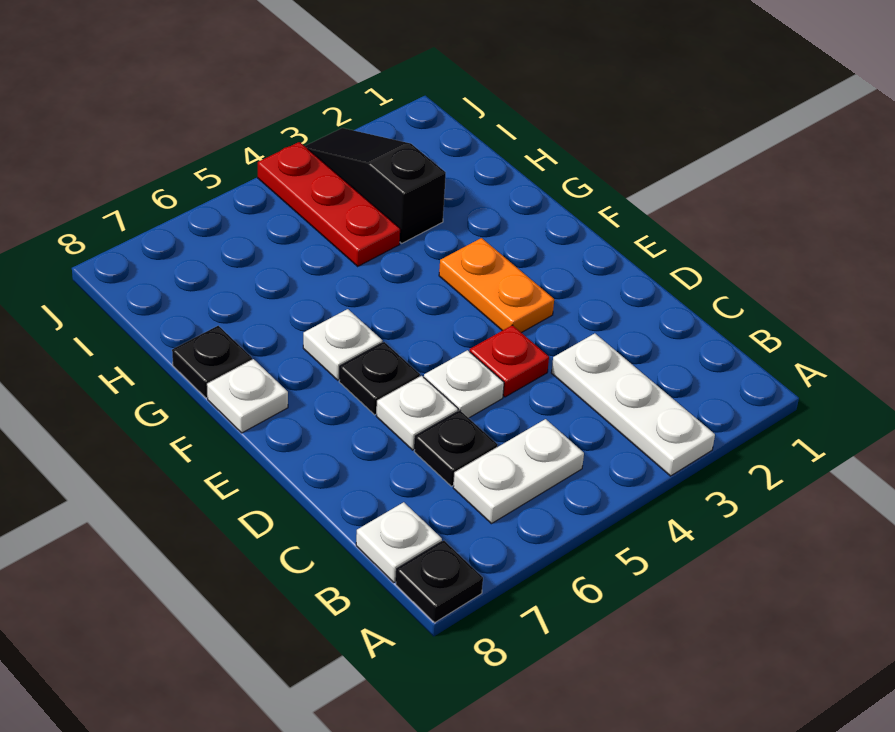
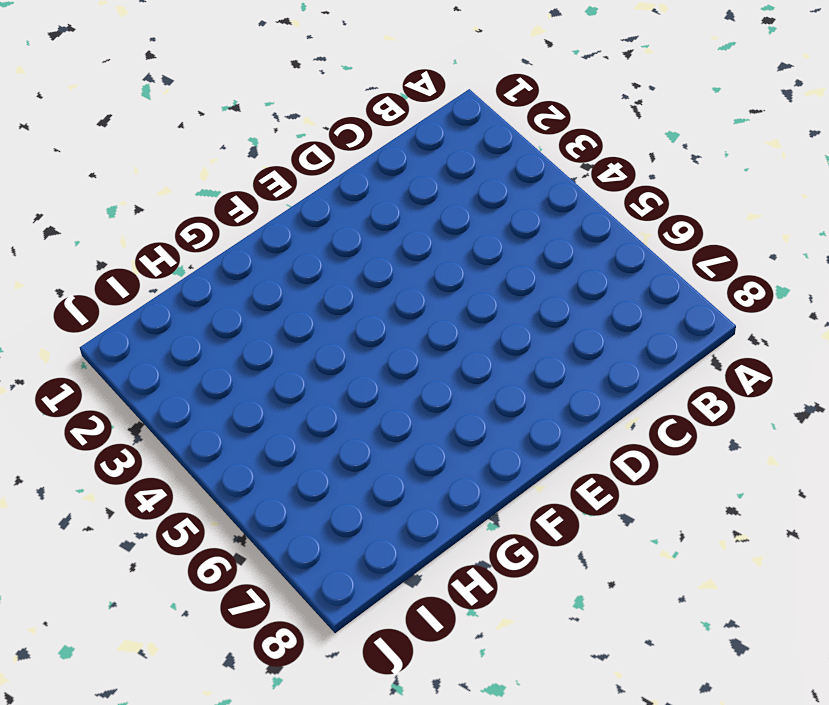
none -> white 1x3 plate [551,333,715,476]
none -> black 1x1 plate [396,541,483,622]
none -> white 1x2 plate [453,419,584,524]

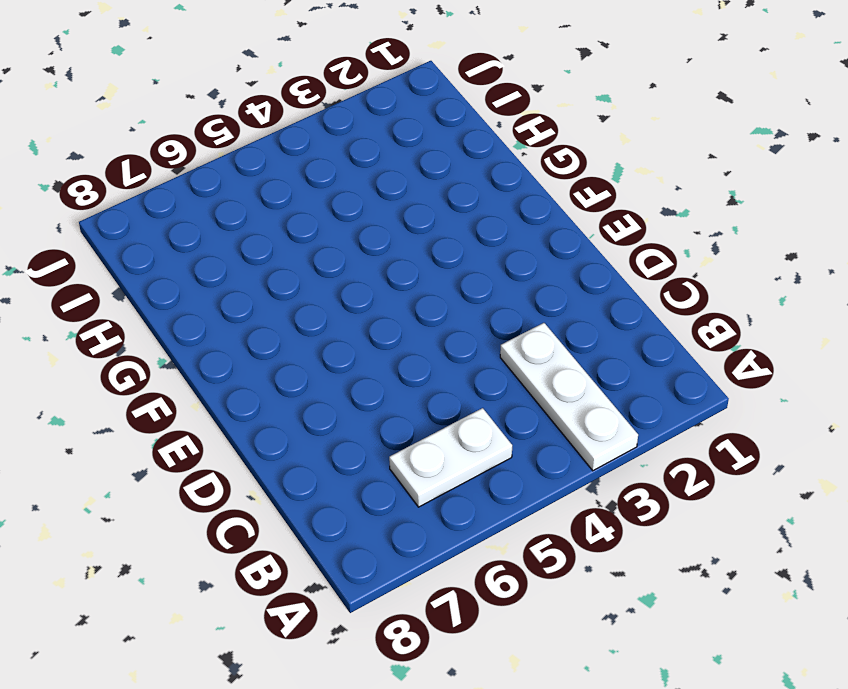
none -> black 1x1 plate [396,541,483,622]
none -> white 1x1 plate [356,502,442,583]
none -> black 1x1 plate [414,411,498,486]

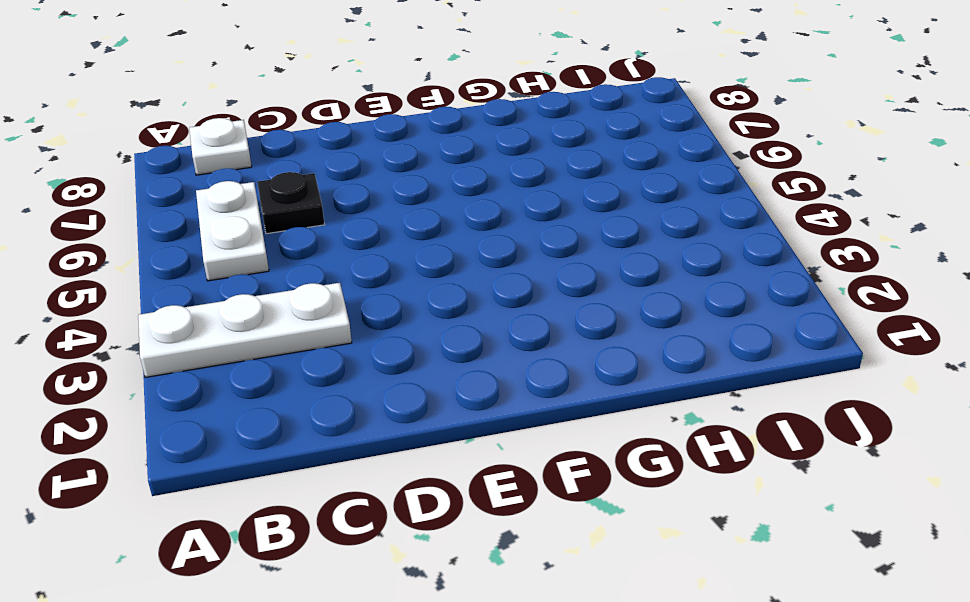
none -> black 1x1 plate [396,541,483,622]
none -> red 1x1 plate [470,325,549,397]
none -> white 1x1 plate [424,350,504,418]

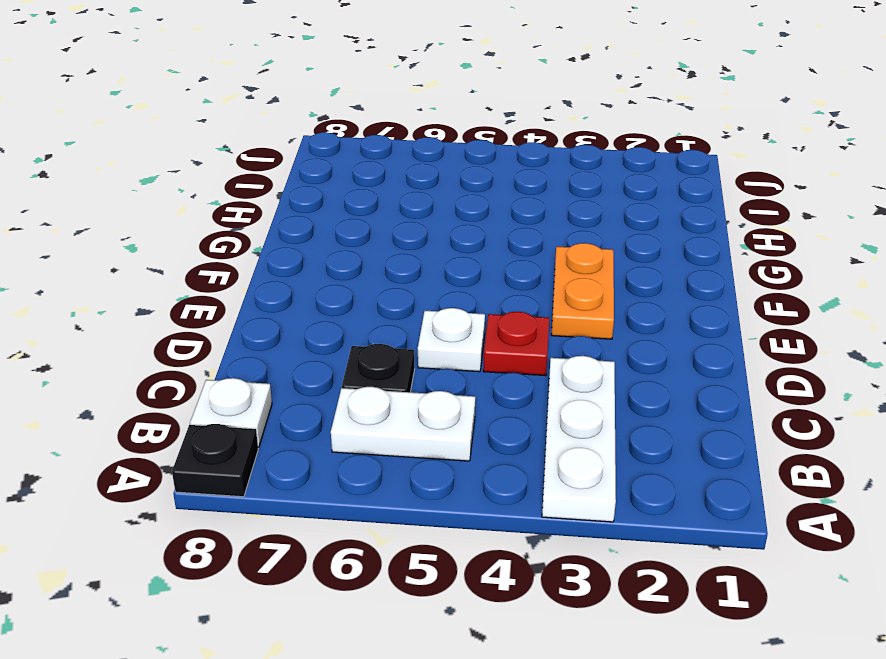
none -> white 1x1 plate [376,376,458,450]
none -> black 1x1 plate [339,342,420,415]
none -> white 1x1 plate [303,309,383,380]

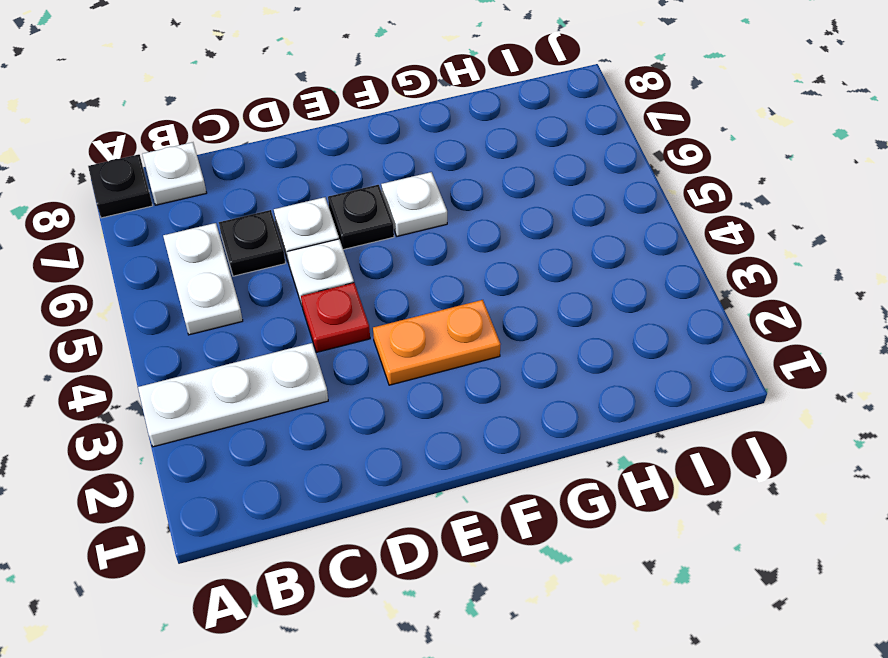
none -> white 1x1 plate [207,359,288,433]
none -> black 1x1 plate [172,326,252,398]
none -> black 1x3 slope [305,128,446,243]

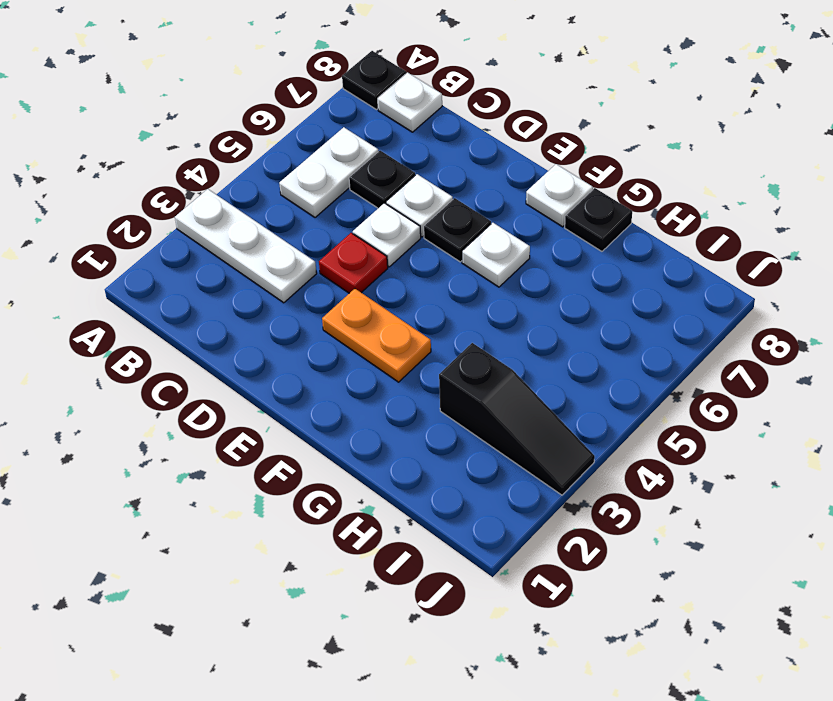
none -> red 1x3 plate [258,142,400,266]

